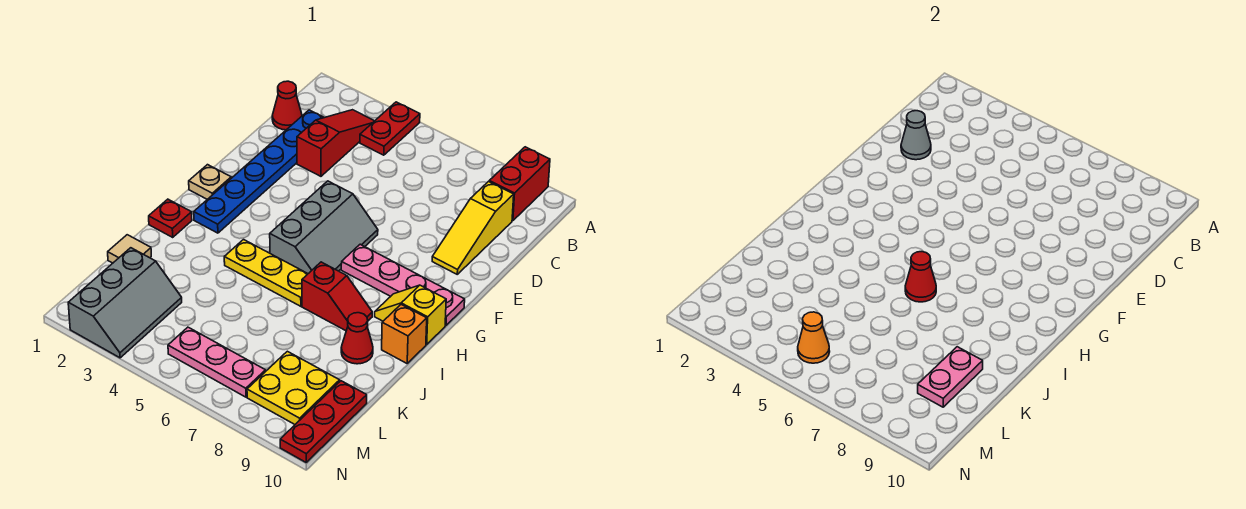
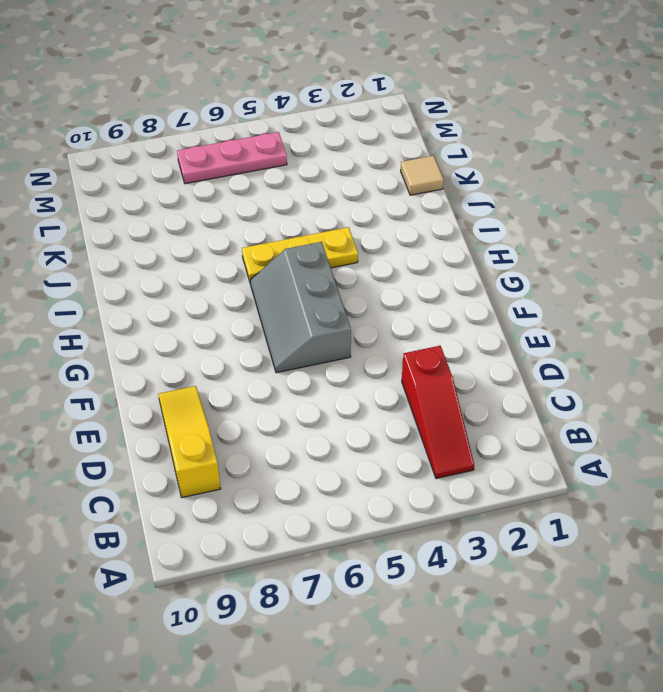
none -> red 1x2 plate [360,102,420,155]
none -> red 1x2 brick [489,147,550,221]
none -> red 1x1 cone [272,81,302,130]

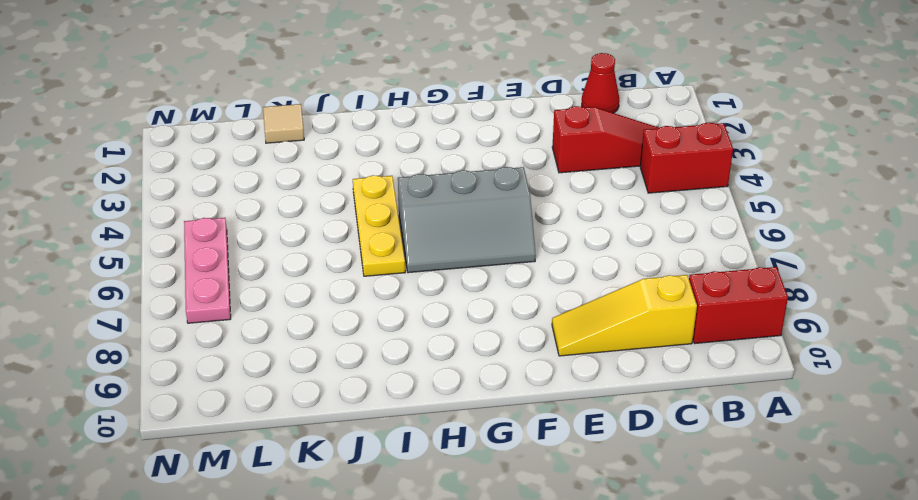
red 1x2 brick [640,123,733,193] -> red 1x2 plate [360,102,420,155]
none -> blue 1x6 plate [194,110,324,233]
none -> tan 1x1 plate [189,165,231,199]
none -> pink 1x4 plate [341,244,465,325]

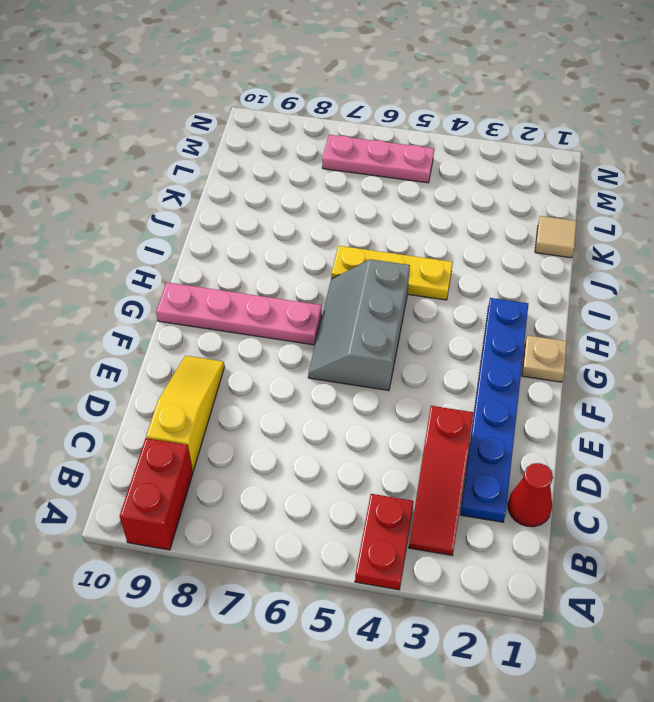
none -> yellow 1x2 slope [375,285,446,344]
none -> red 1x1 plate [149,199,192,237]
none -> red 1x2 slope [302,262,372,331]

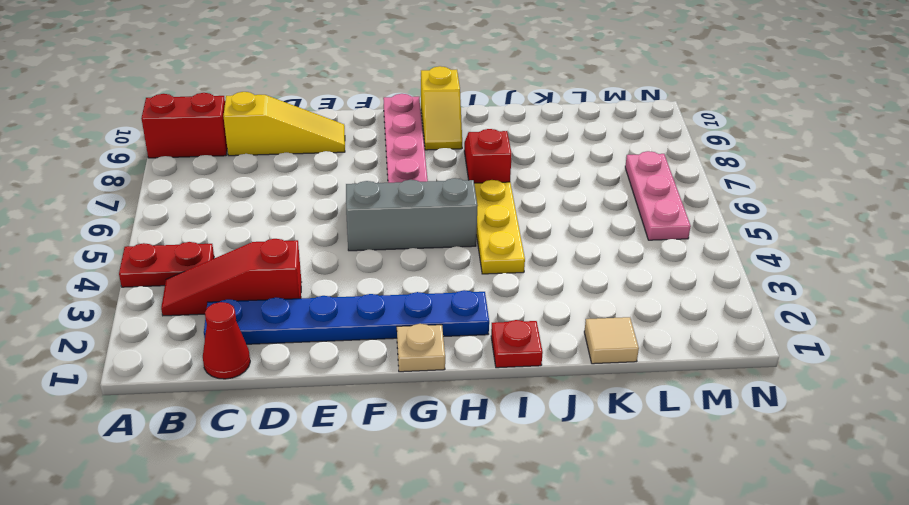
none -> orange 1x1 brick [382,304,427,363]
none -> red 1x1 cone [341,313,373,364]
none -> grey 2x3 slope [68,248,182,358]

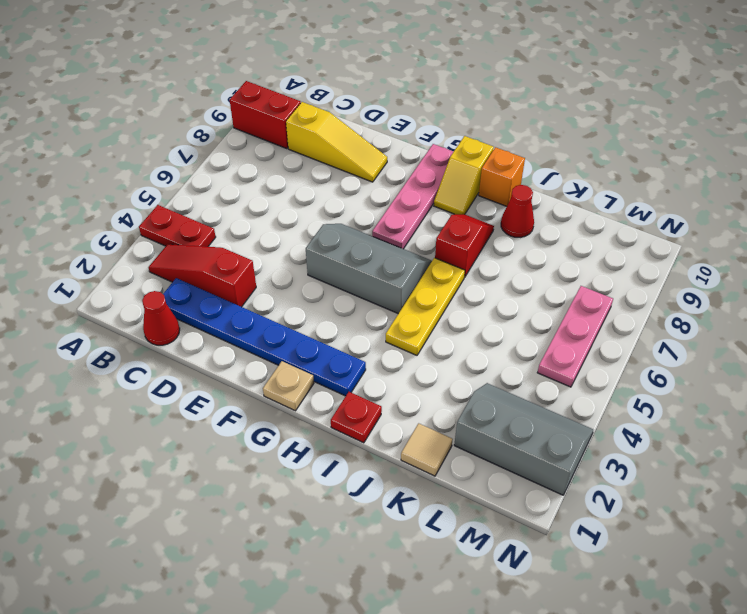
none -> yellow 2x2 plate [247,351,340,424]
none -> red 1x3 plate [280,381,367,462]
none -> grey 1x1 cone [901,111,931,160]

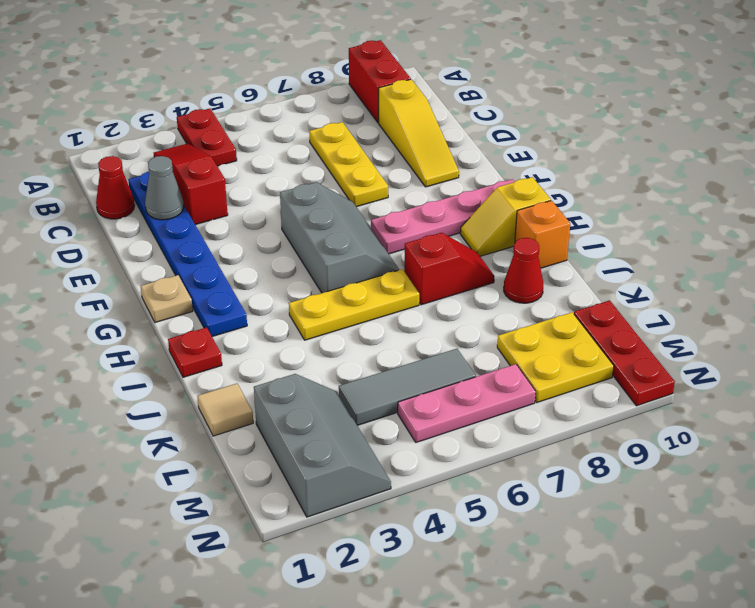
yellow 1x3 plate [309,122,388,207] -> none
grey 1x3 tile [339,349,476,425] -> none
none -> red 1x1 cone [905,252,936,302]
none -> pink 1x2 plate [918,347,983,407]
none -> orange 1x1 cone [798,312,830,363]

